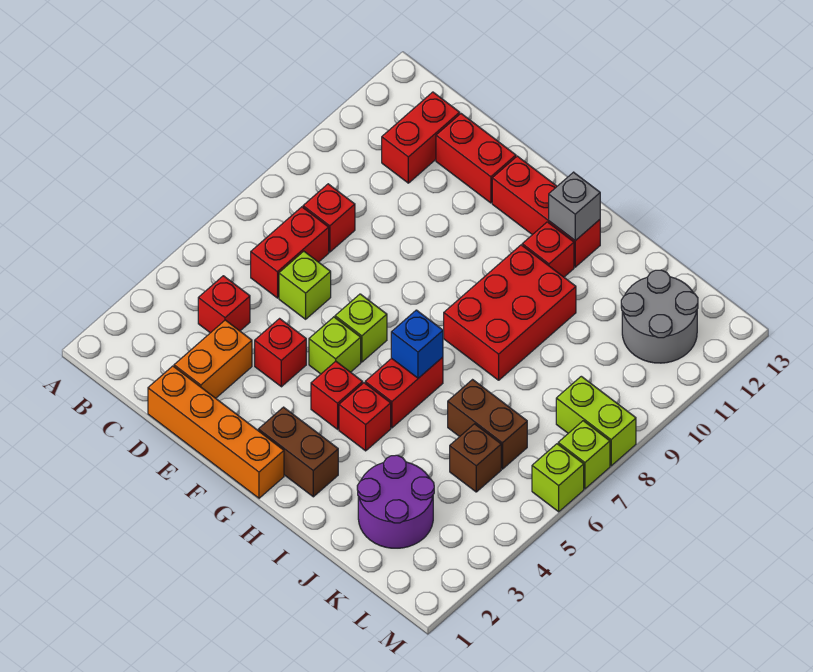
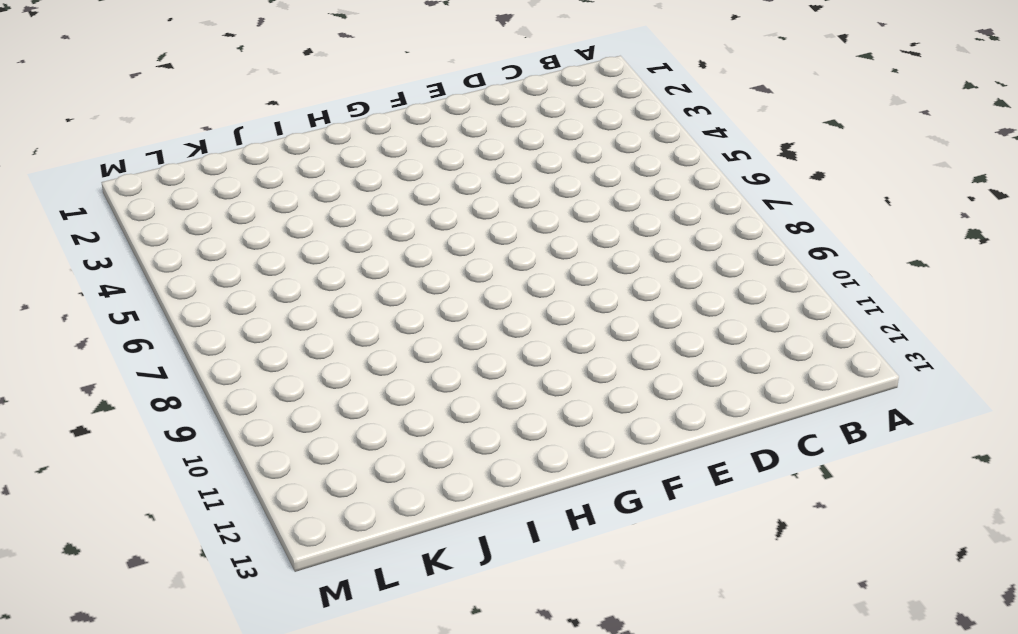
none -> red 1x1 brick [198,276,250,333]
none -> red 1x2 brick [251,207,329,298]
none -> red 1x1 brick [303,184,355,252]

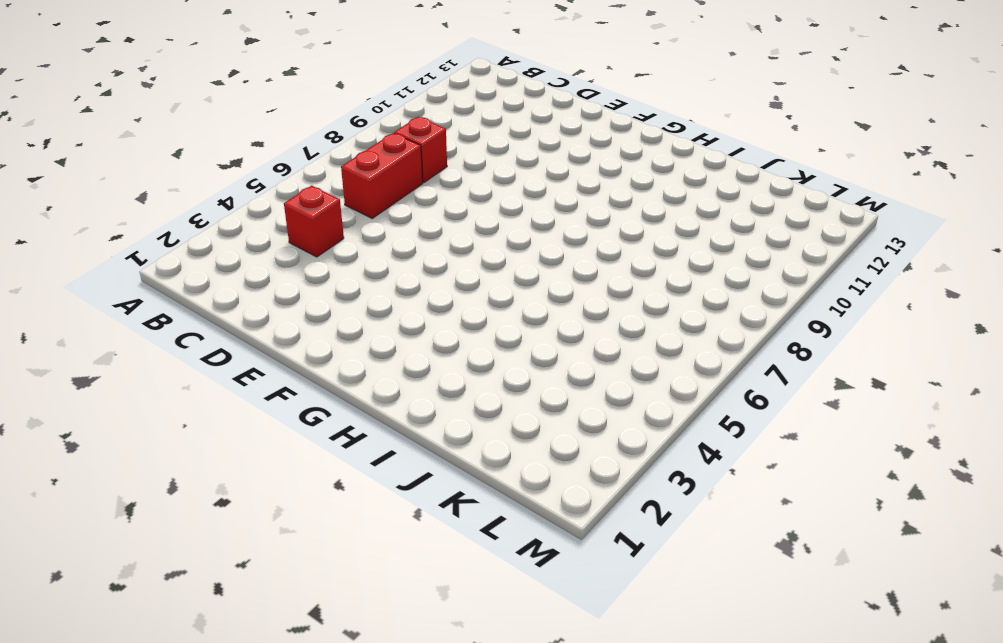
none -> red 1x2 brick [382,92,460,183]
none -> orange 1x4 brick [148,366,284,498]
none -> orange 1x2 brick [174,320,252,398]

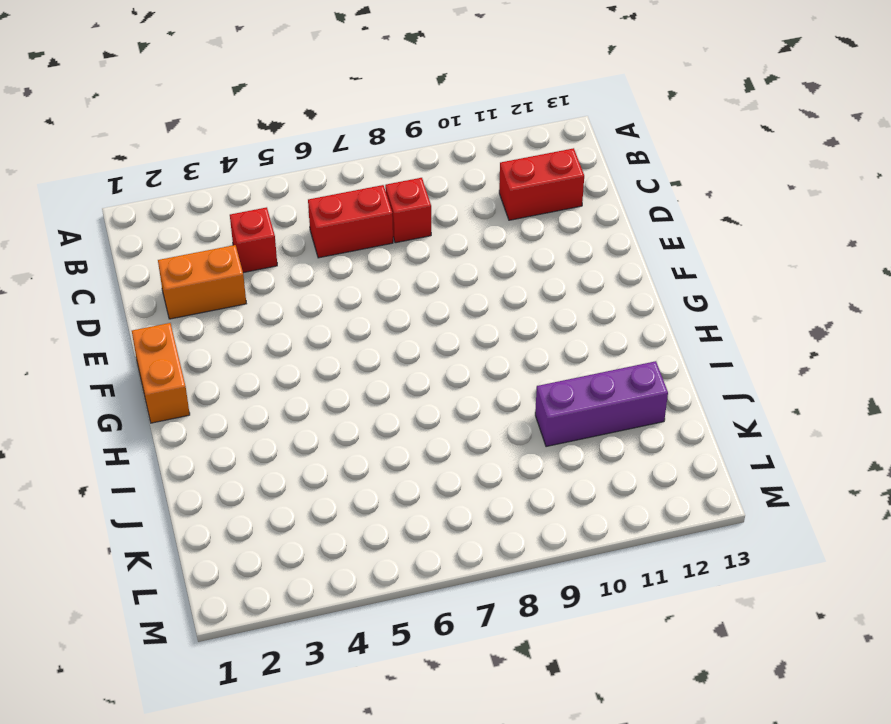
orange 1x2 brick [132,323,190,423] -> orange 1x4 brick [148,366,284,498]
purple 1x3 brick [535,361,668,447] -> none
none -> lime 1x1 brick [279,251,331,319]
none -> red 1x2 brick [436,114,516,203]
none -> red 1x1 brick [255,319,306,387]

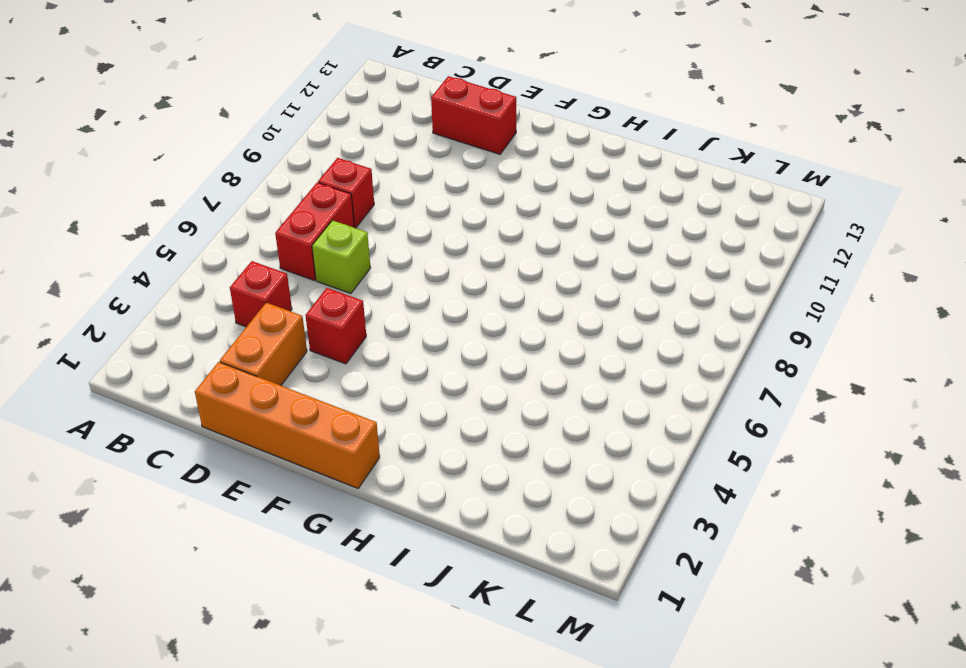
none -> red 1x2 brick [382,92,460,183]
none -> lime 1x1 brick [309,317,361,374]
none -> lime 1x1 brick [335,294,387,362]

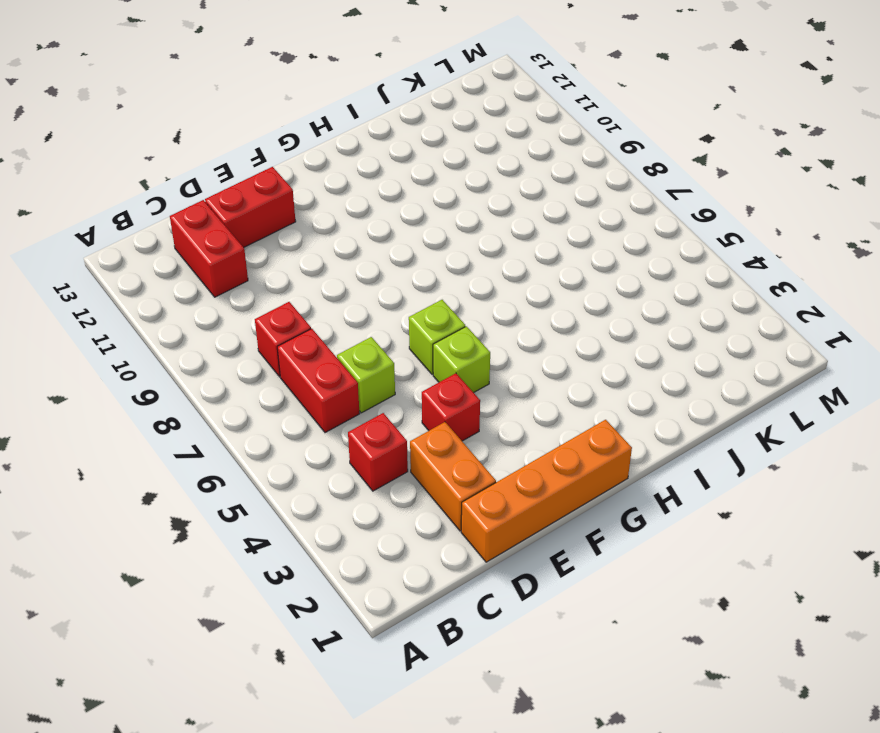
none -> red 1x3 brick [492,156,600,267]
none -> brown 1x2 brick [258,407,338,497]
none -> red 1x1 brick [311,361,363,429]

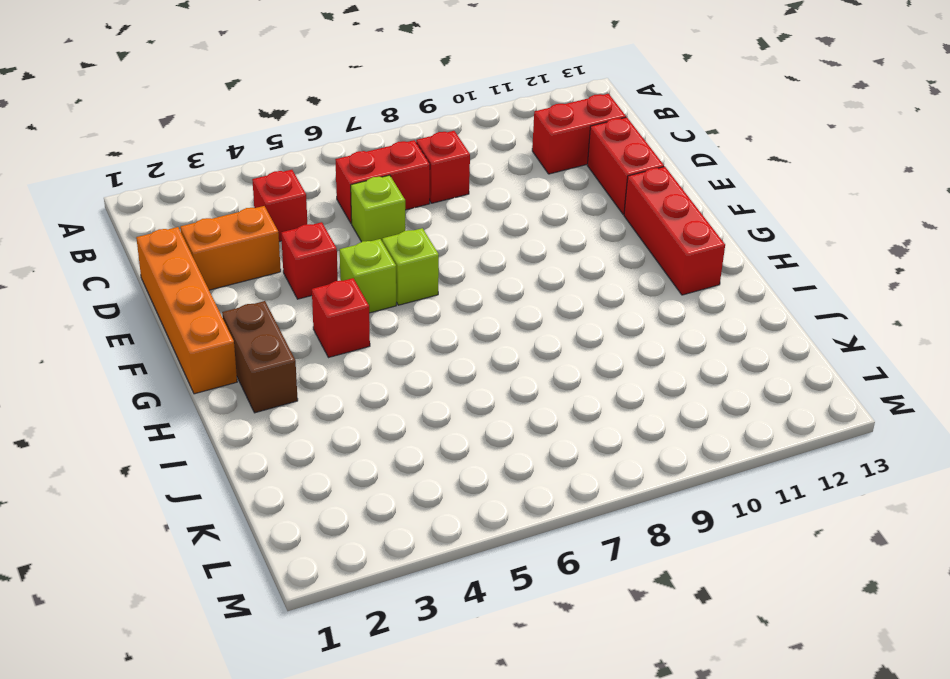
none -> red 1x1 brick [339,383,391,451]
none -> red 1x2 brick [365,357,443,428]
none -> red 2x3 brick [444,245,576,380]

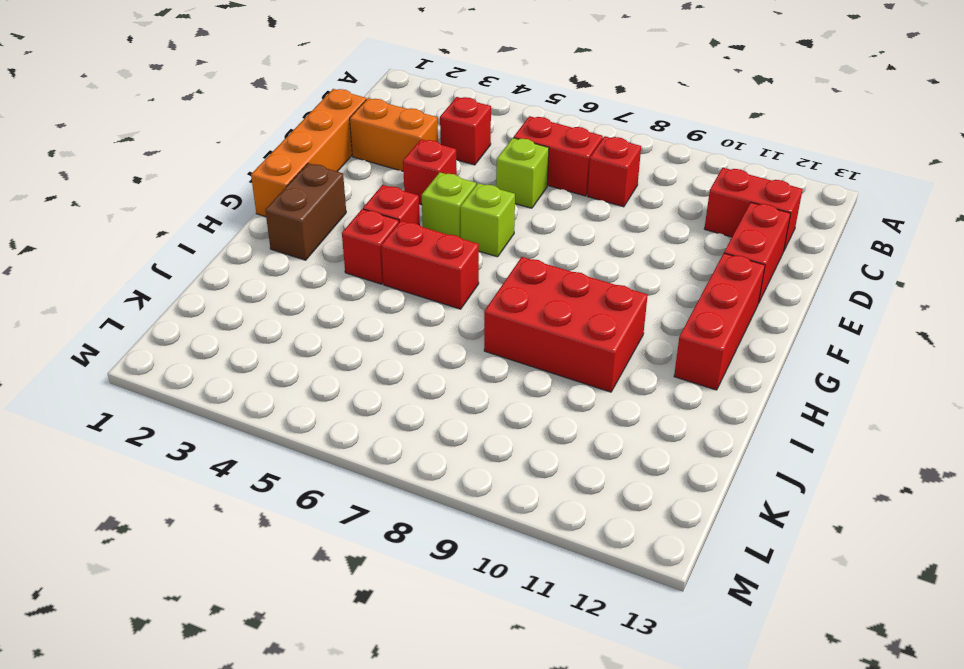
none -> red 1x1 brick [522,222,574,277]
none -> purple 2x2 round brick [357,455,434,548]
none -> brown 1x2 brick [448,380,527,469]

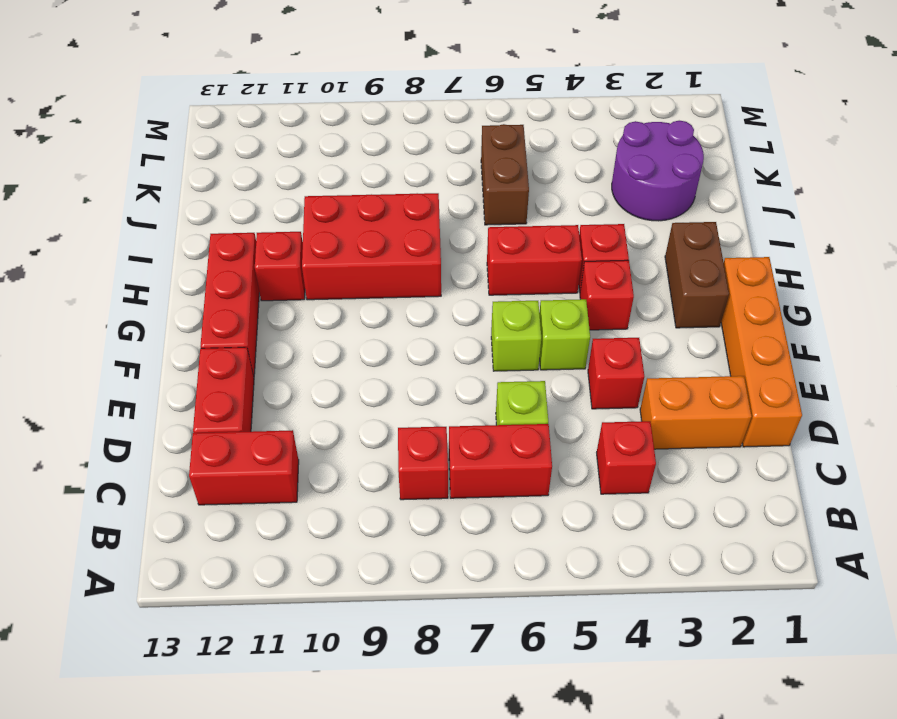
none -> brown 1x1 brick [450,424,501,492]
none -> grey 2x2 round brick [621,270,698,363]
none -> lime 1x2 brick [556,376,636,466]

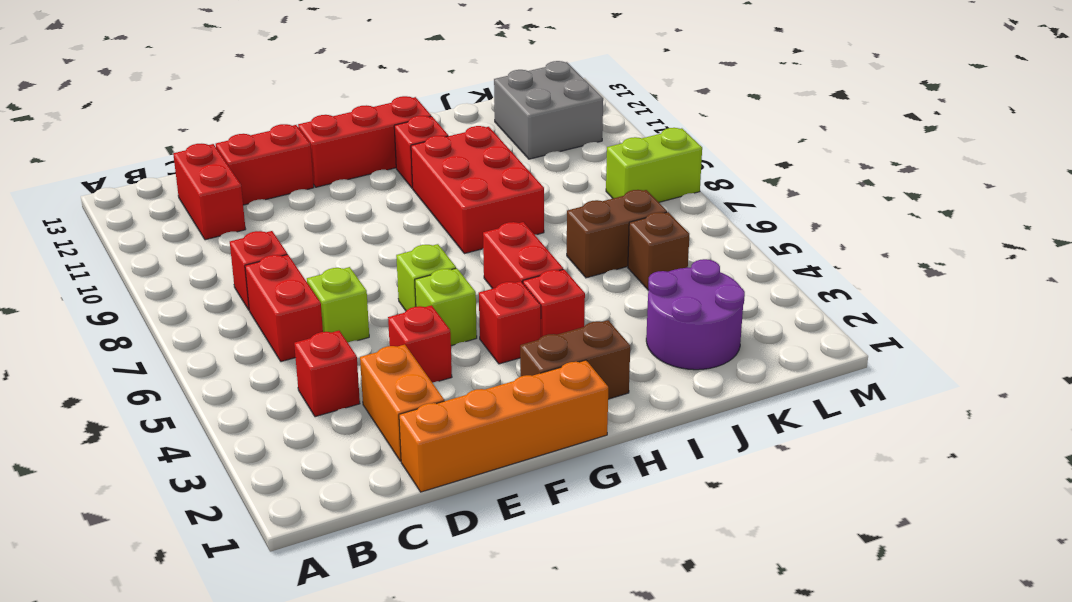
grey 2x2 brick [494,61,603,159] -> grey 2x2 round brick [621,270,698,363]
none -> lime 1x1 brick [532,444,584,512]
none -> lime 1x1 brick [558,421,610,489]
none -> blue 1x1 brick [391,310,443,378]

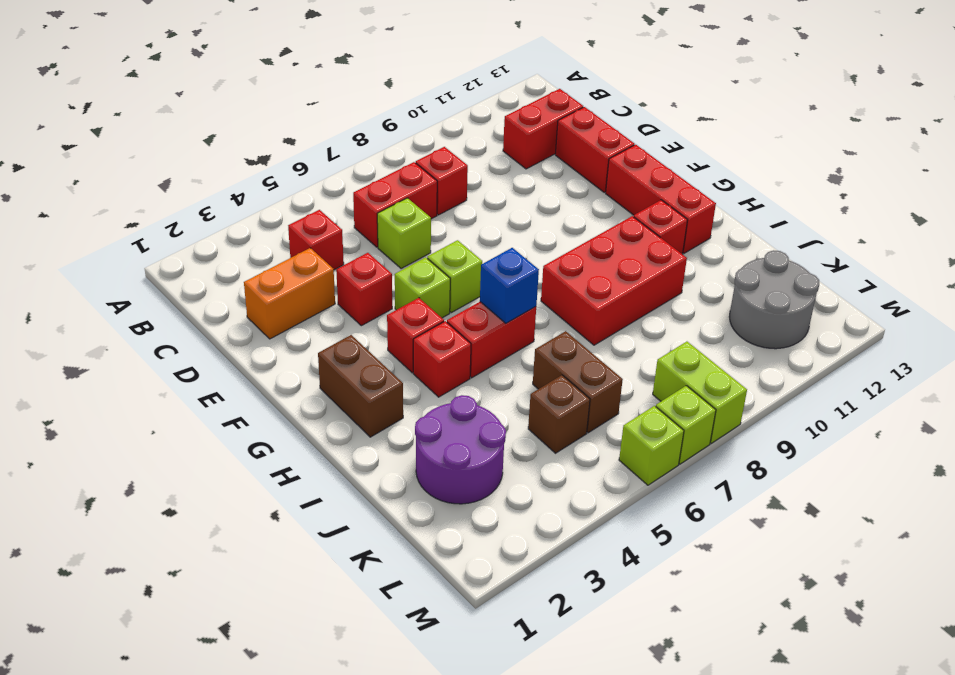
none -> orange 1x4 brick [148,366,284,498]
none -> grey 1x1 brick [549,172,600,241]

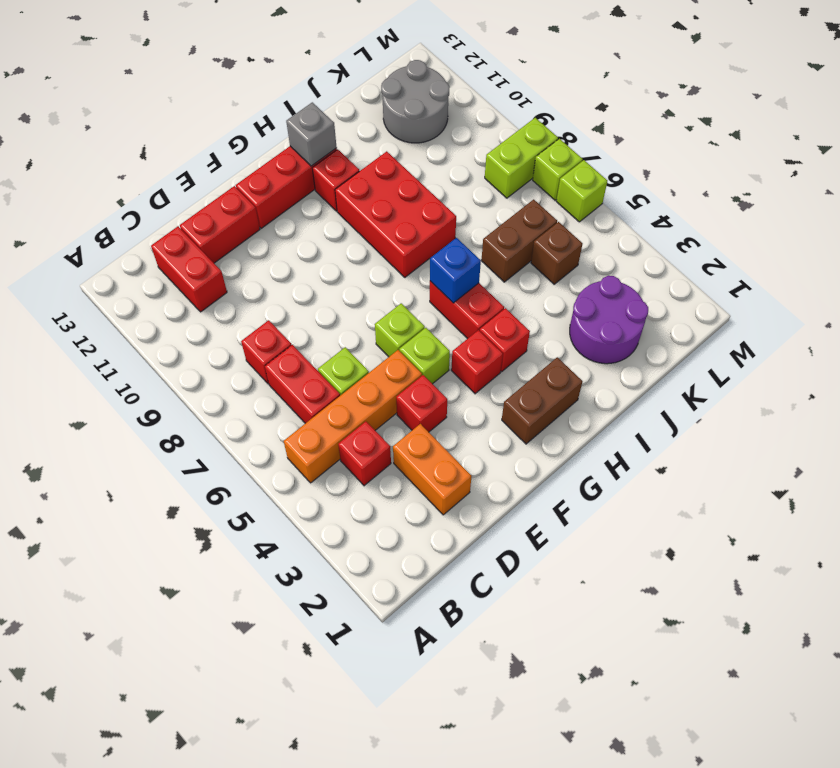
orange 1x4 brick [284,350,422,483] -> orange 1x4 brick moved to [148,366,284,498]

